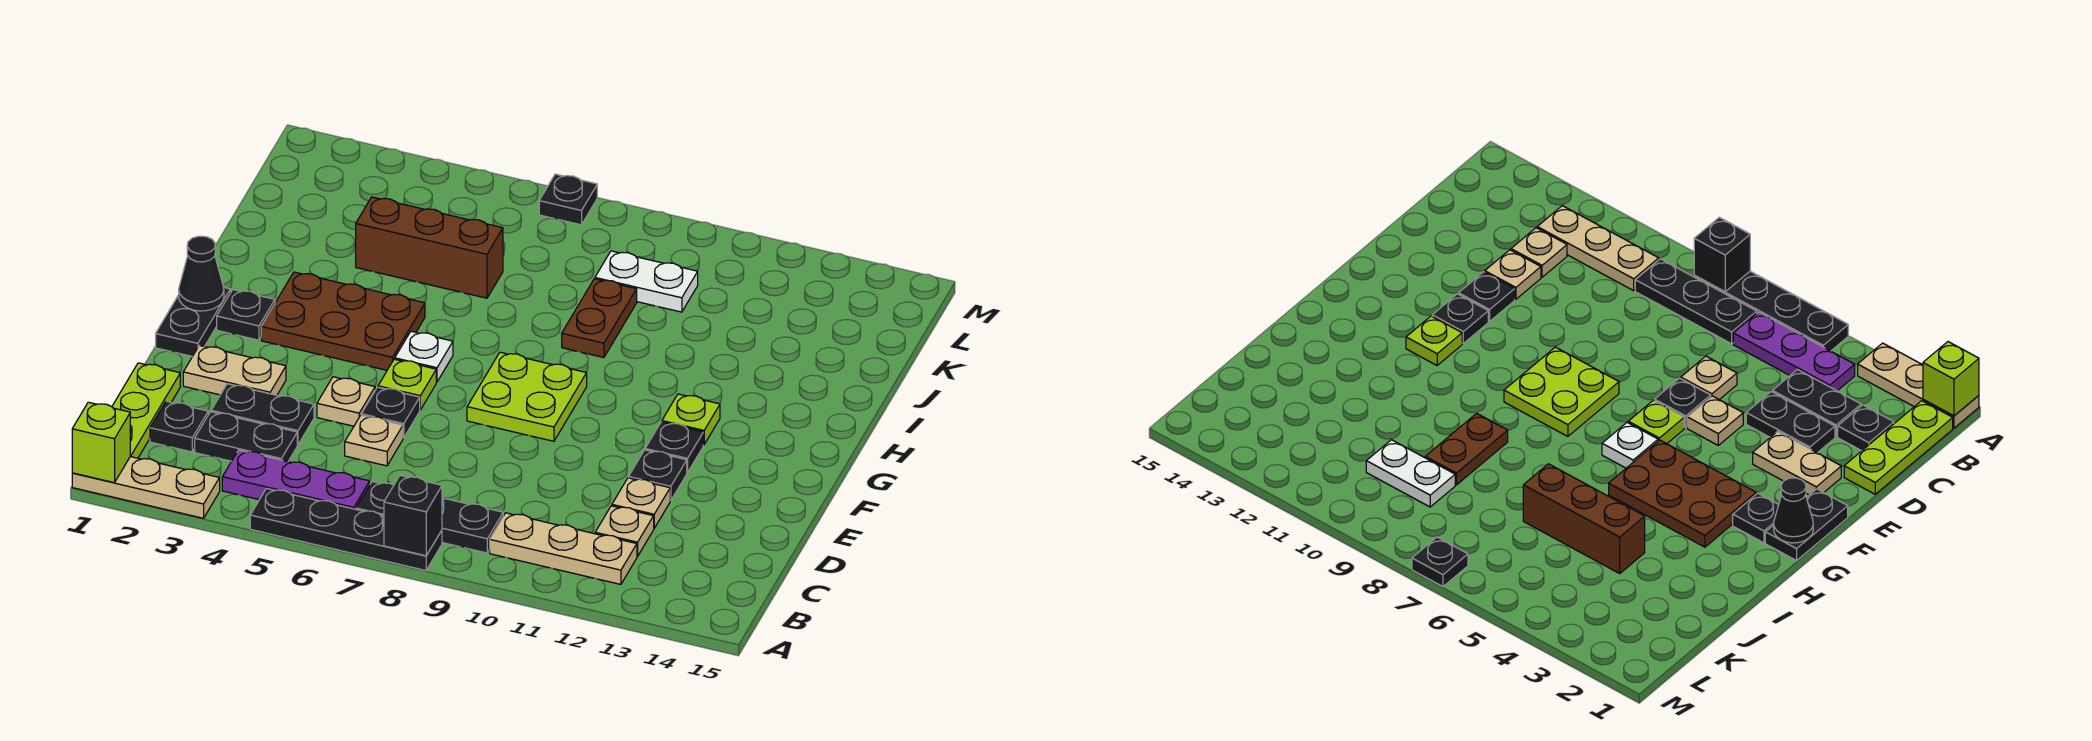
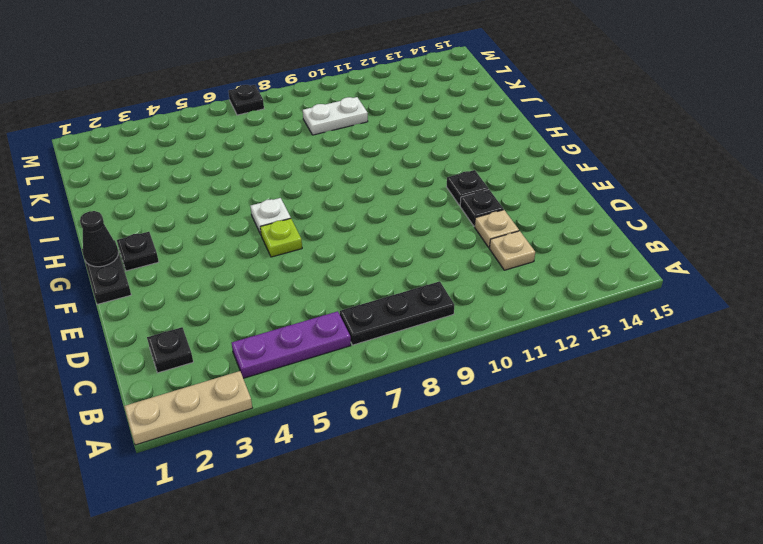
none -> black 1x4 plate [250,489,442,571]
none -> lime 1x3 plate [112,363,180,458]
none -> tan 1x3 plate [490,513,637,584]
none -> black 1x2 plate [195,412,297,462]

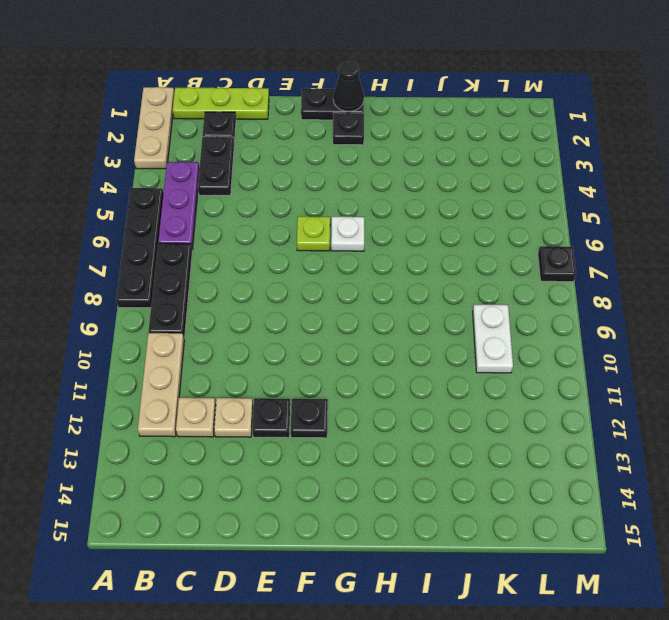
none -> black 1x2 plate [211,384,314,445]
none -> tan 1x1 plate [345,415,403,466]
none -> tan 1x2 plate [183,345,286,395]
none -> tan 1x1 plate [317,377,375,426]

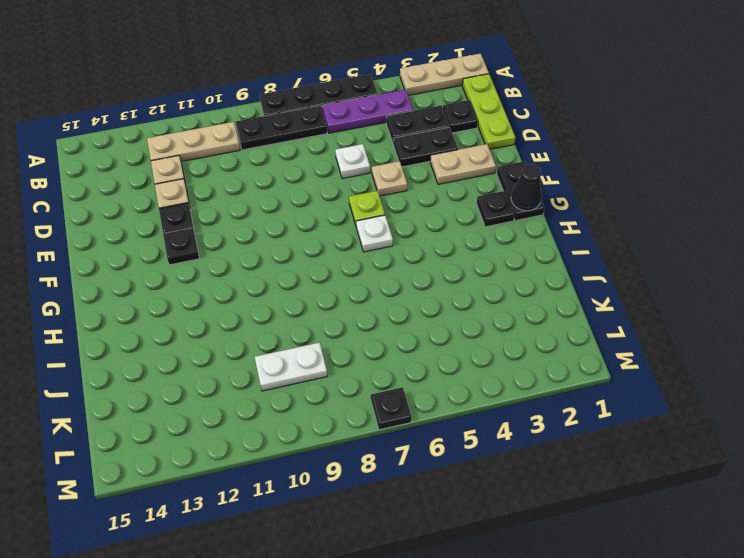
white 1x1 plate [335,144,370,179] -> tan 1x1 plate [345,415,403,466]
none -> black 1x1 plate [361,387,420,438]
none -> lime 2x2 plate [467,352,587,441]
none -> brown 2x3 plate [261,272,425,370]
none -> lime 1x1 plate [662,394,720,445]

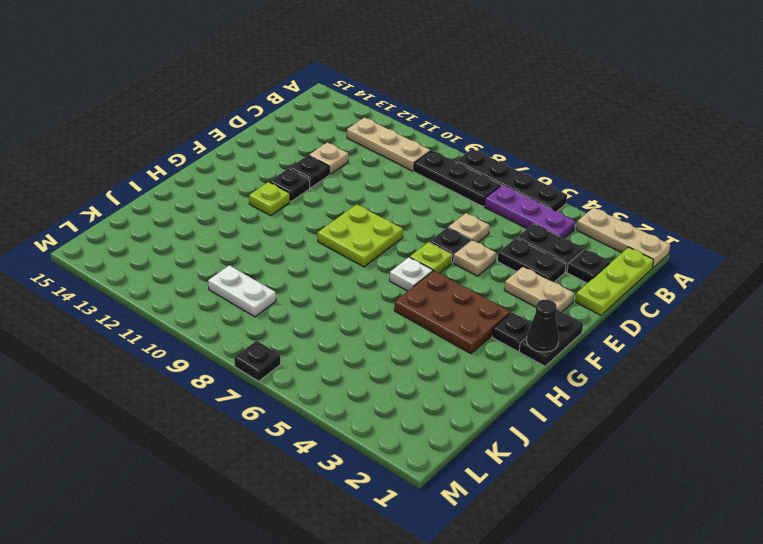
none -> tan 1x1 plate [595,506,654,557]
none -> brown 1x2 plate [562,279,637,358]
none -> brown 1x3 brick [356,197,503,298]
none -> lime 1x1 brick [72,402,130,483]

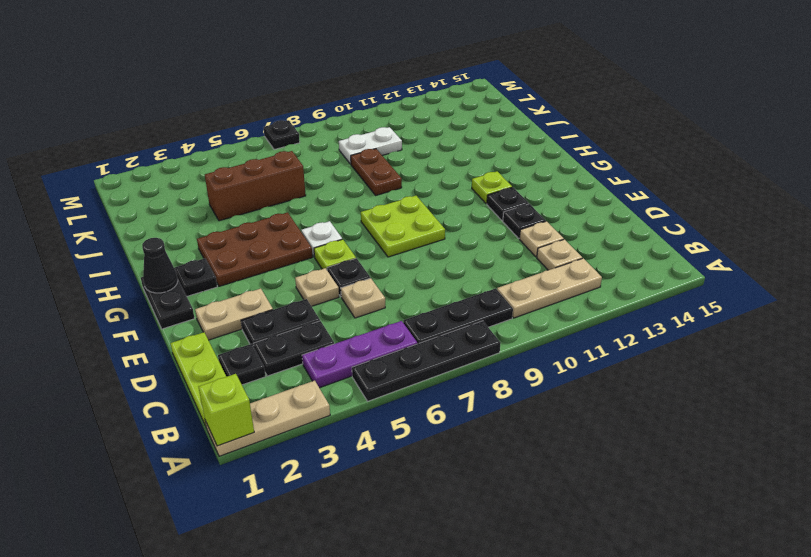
none -> black 1x1 brick [384,476,442,556]

